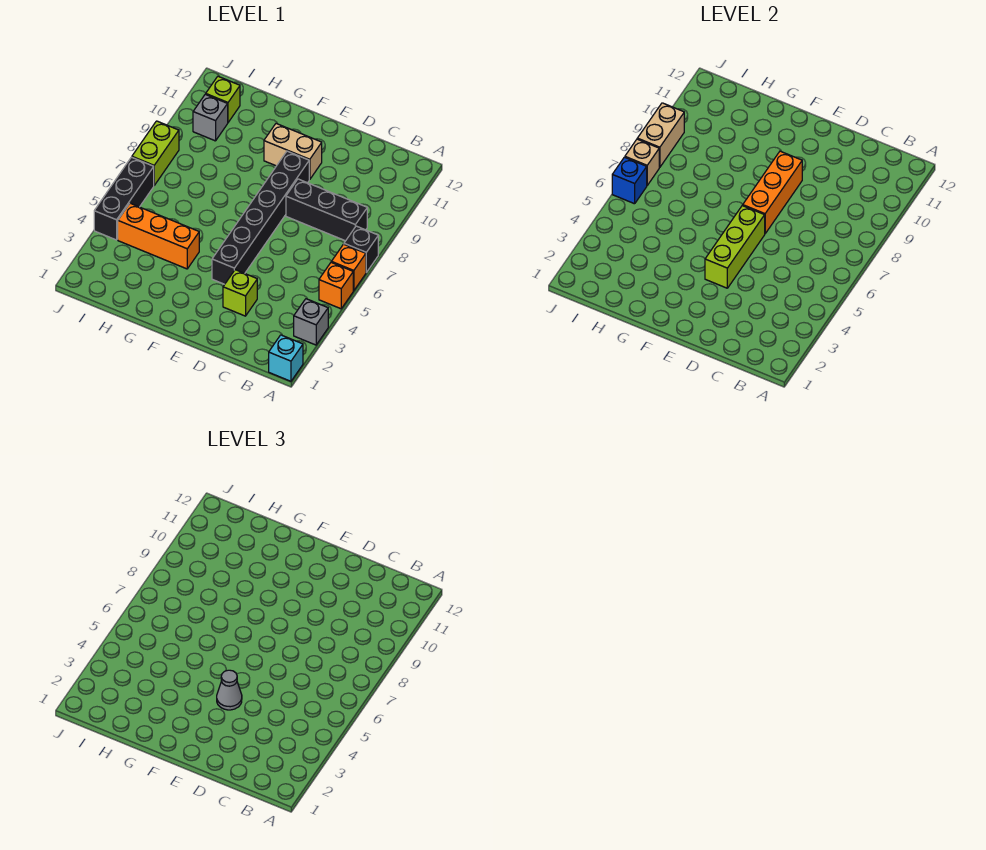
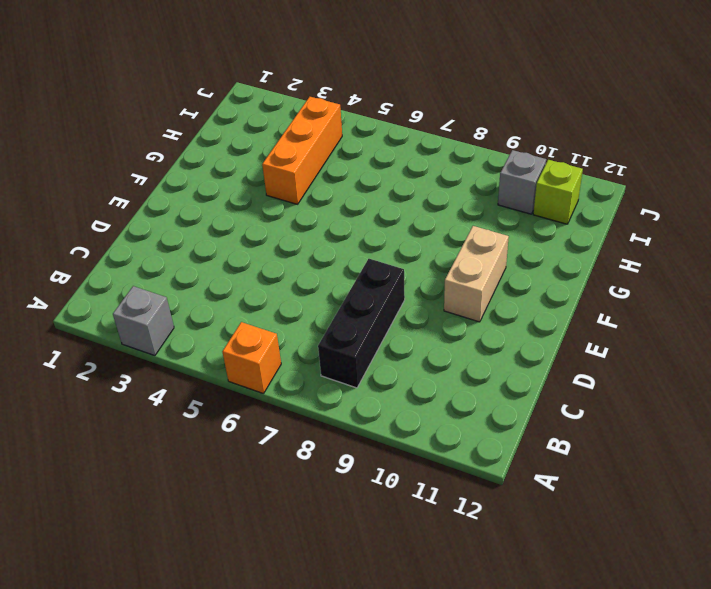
none -> cyan 1x1 brick [269,335,303,381]
none -> orange 1x1 brick [319,263,353,309]
none -> black 1x1 brick [344,226,378,272]

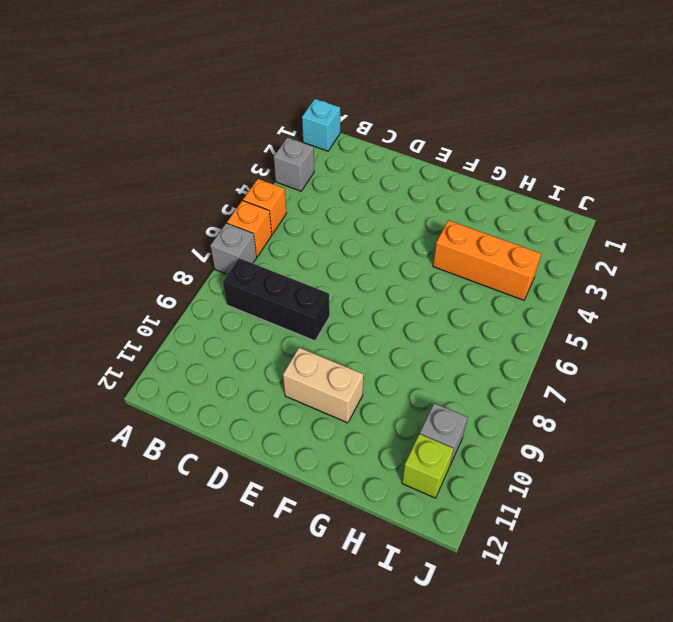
grey 1x1 brick [210,223,257,274] -> black 1x1 brick [344,226,378,272]
none -> lime 1x1 brick [223,270,257,316]
none -> black 1x6 brick [212,151,309,284]
none -> black 1x3 brick [94,157,154,240]

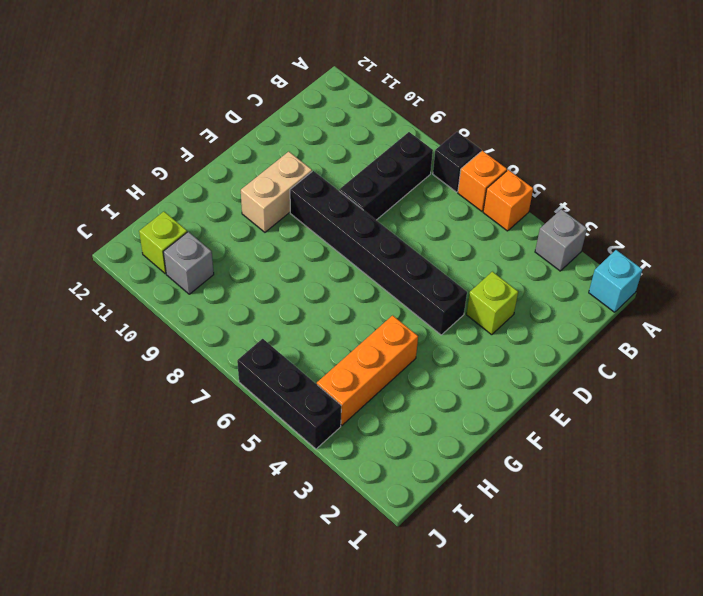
none -> lime 1x2 brick [132,121,179,185]
none -> lime 1x3 brick [705,205,765,288]
none -> orange 1x3 brick [743,151,802,233]

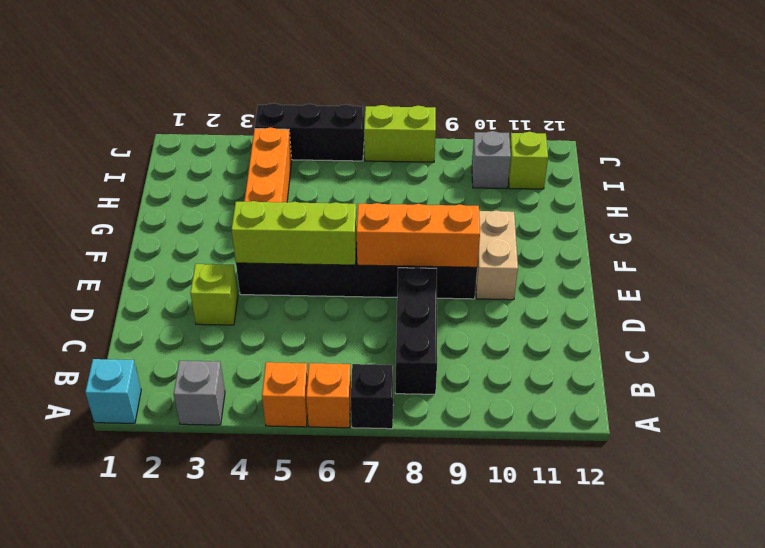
none -> blue 1x1 brick [612,157,647,204]
none -> tan 1x1 brick [625,139,659,185]
none -> tan 1x2 brick [637,103,684,167]

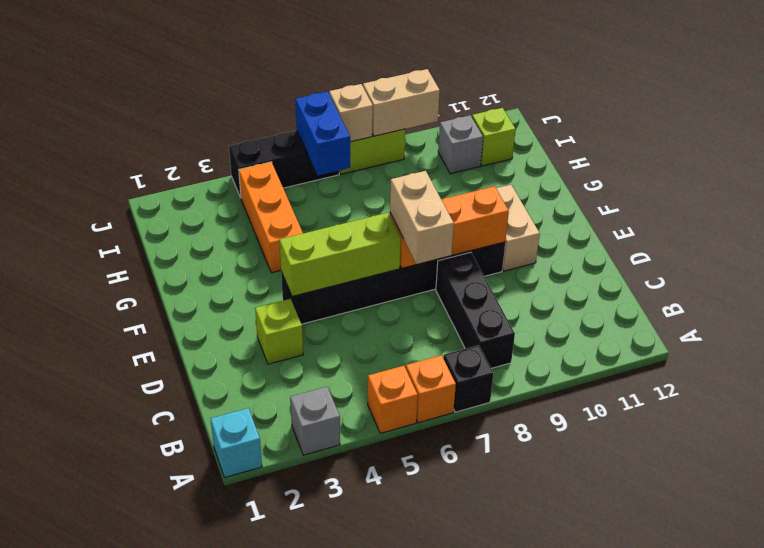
tan 1x2 brick [390,171,454,264] -> none
blue 1x2 brick [295,91,350,175] -> blue 1x1 brick [612,157,647,204]
none -> grey 1x1 cone [217,670,242,710]

